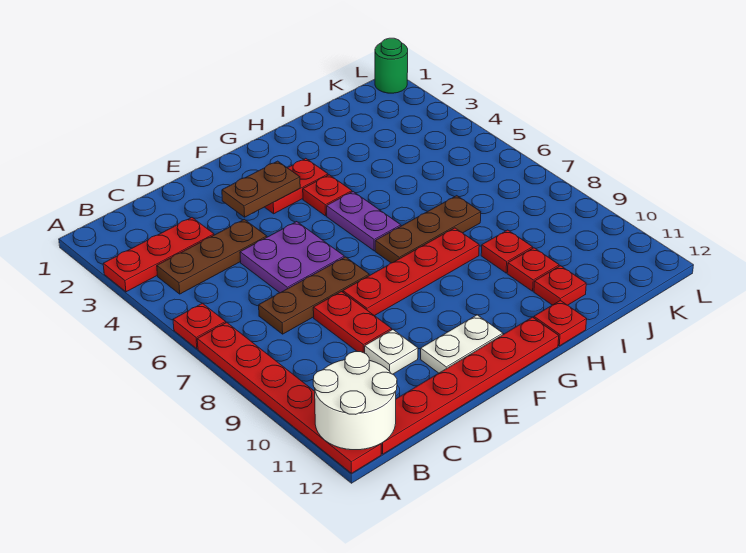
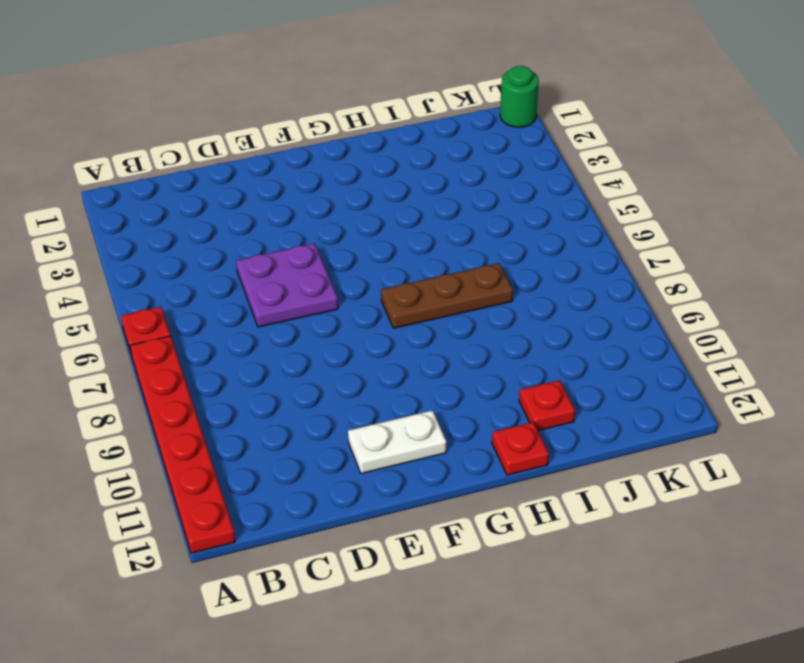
none -> red 1x3 plate [103,218,214,292]
none -> brown 1x3 plate [157,219,267,294]
none -> red 1x6 plate [381,317,559,454]

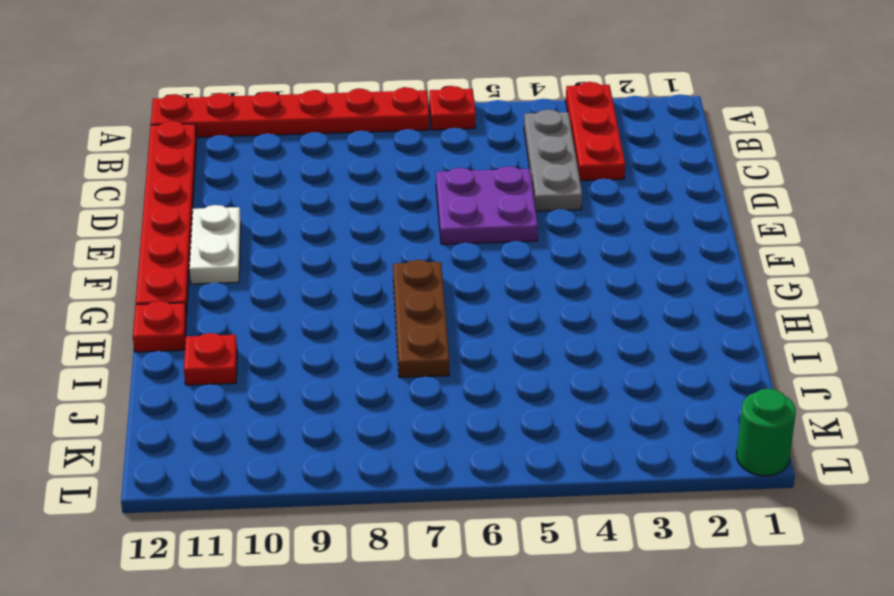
grey 1x3 plate [524,110,582,211] -> brown 1x3 plate [157,219,267,294]
none -> brown 1x3 plate [259,257,369,334]
none -> red 1x2 plate [313,292,392,353]
none -> white 1x1 plate [365,329,418,374]

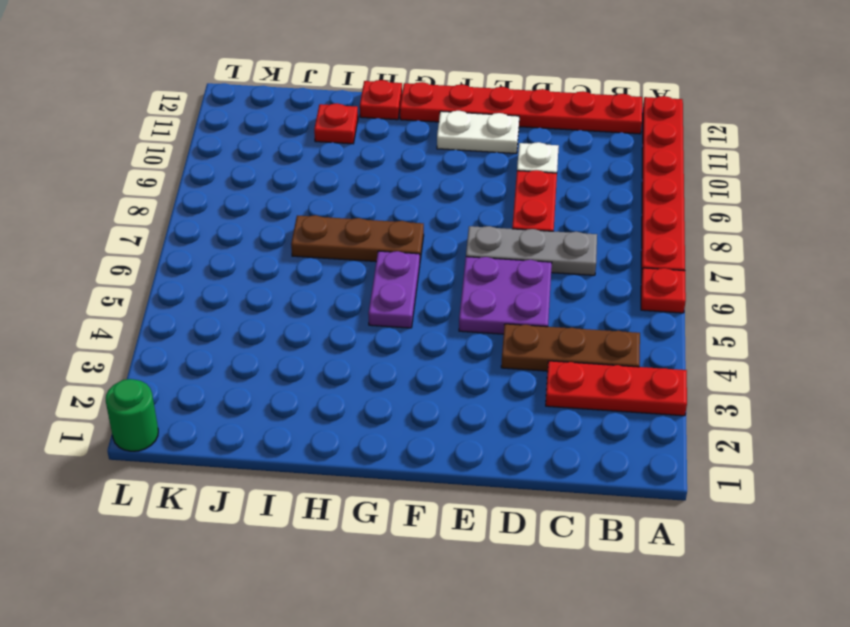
grey 1x3 plate [466,226,597,275] -> brown 1x3 plate [259,257,369,334]
none -> red 1x4 plate [343,228,479,316]
none -> red 1x2 plate [265,158,328,214]
none -> red 1x1 plate [303,175,352,216]

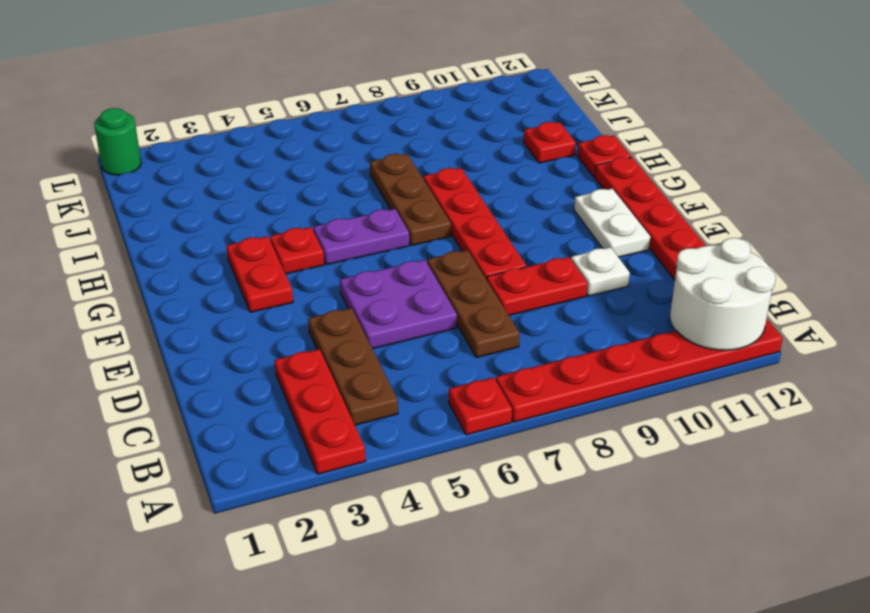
none -> red 1x1 plate [481,230,533,273]
none -> red 1x1 plate [507,248,559,291]
none -> brown 1x2 plate [222,161,300,217]

